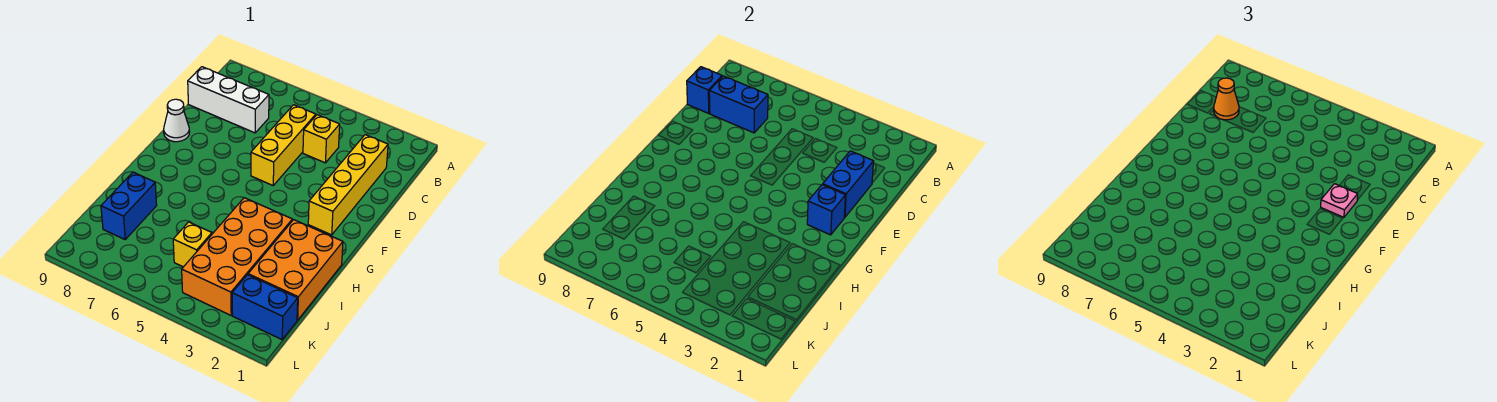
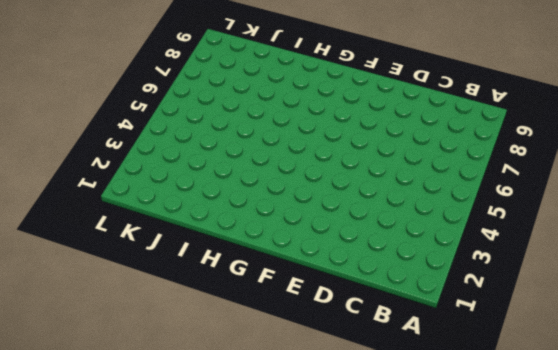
none -> yellow 1x4 brick [308,135,388,235]
none -> yellow 1x1 brick [303,115,340,163]
none -> yellow 1x3 brick [251,105,316,185]

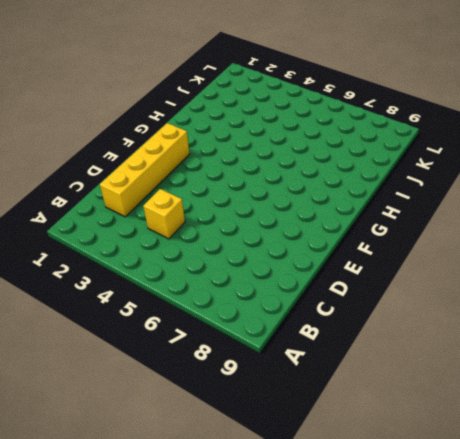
none -> yellow 1x3 brick [251,105,316,185]
none -> white 1x3 brick [188,67,269,133]
none -> white 1x1 cone [164,99,190,142]

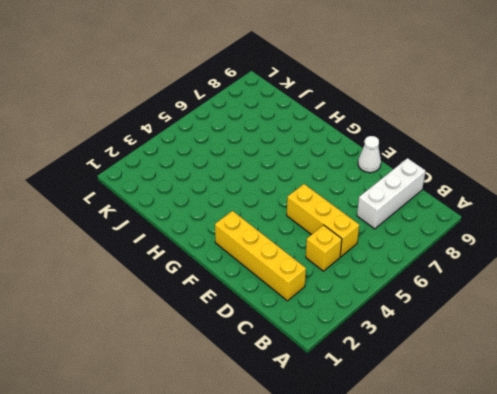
none -> orange 2x3 brick [248,220,343,320]
none -> orange 2x4 brick [182,198,292,315]
none -> blue 1x2 brick [101,172,157,239]

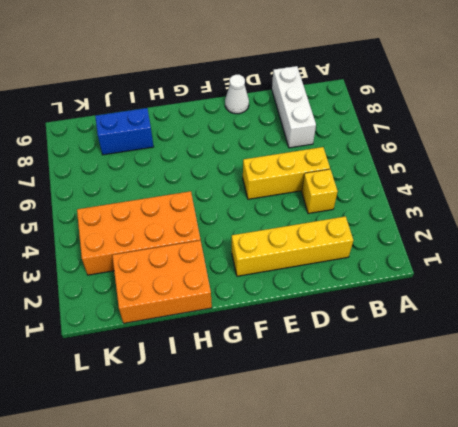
none -> yellow 1x1 brick [173,222,212,267]
none -> blue 1x2 brick [232,275,298,339]
none -> blue 1x2 brick [709,76,768,133]

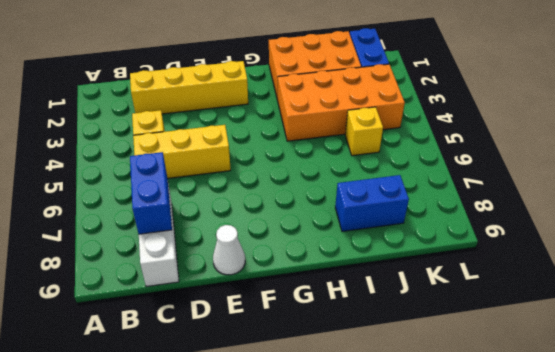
none -> blue 1x1 brick [687,67,722,113]
none -> blue 1x2 brick [823,151,874,218]
none -> blue 1x1 brick [807,185,846,235]

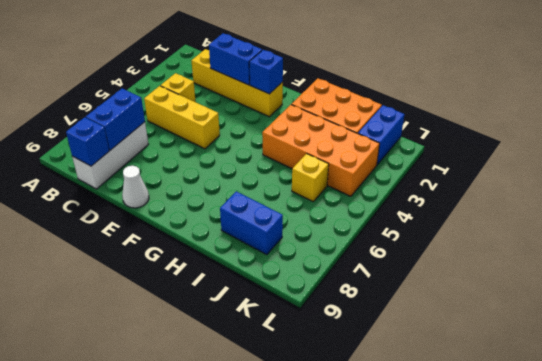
none -> orange 1x1 cone [1214,78,1239,120]
none -> pink 1x1 plate [1321,184,1358,217]

